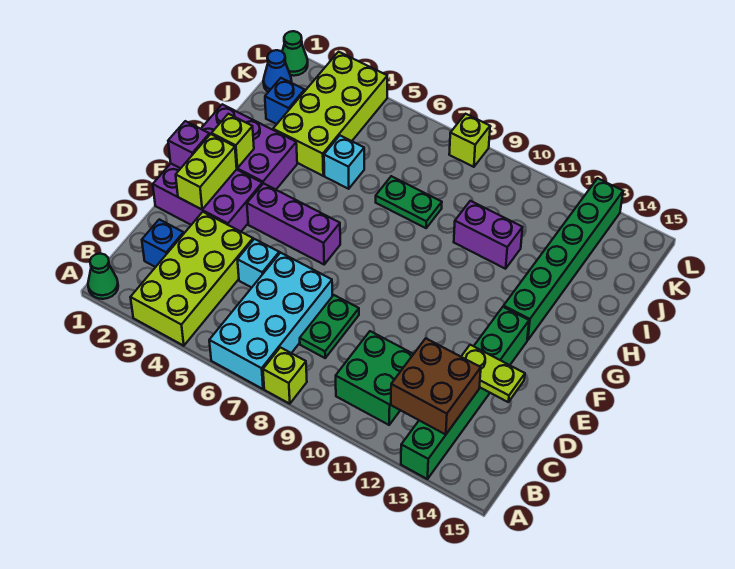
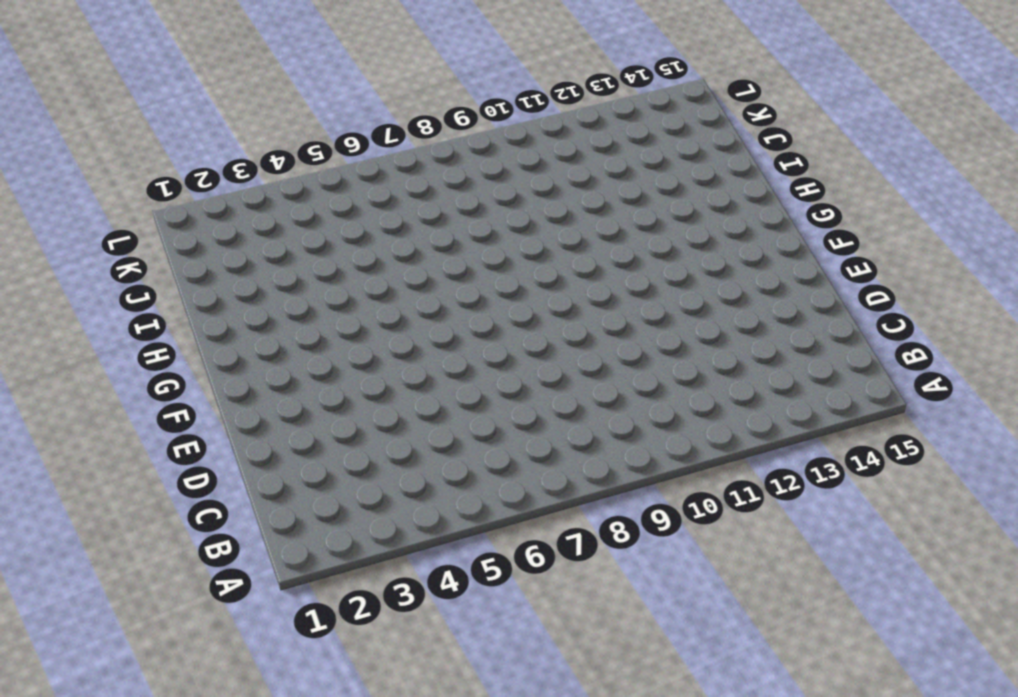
none -> green 1x1 cone [88,254,118,299]
none -> lime 2x4 brick [130,212,253,346]
none -> cyan 2x4 brick [209,253,332,389]

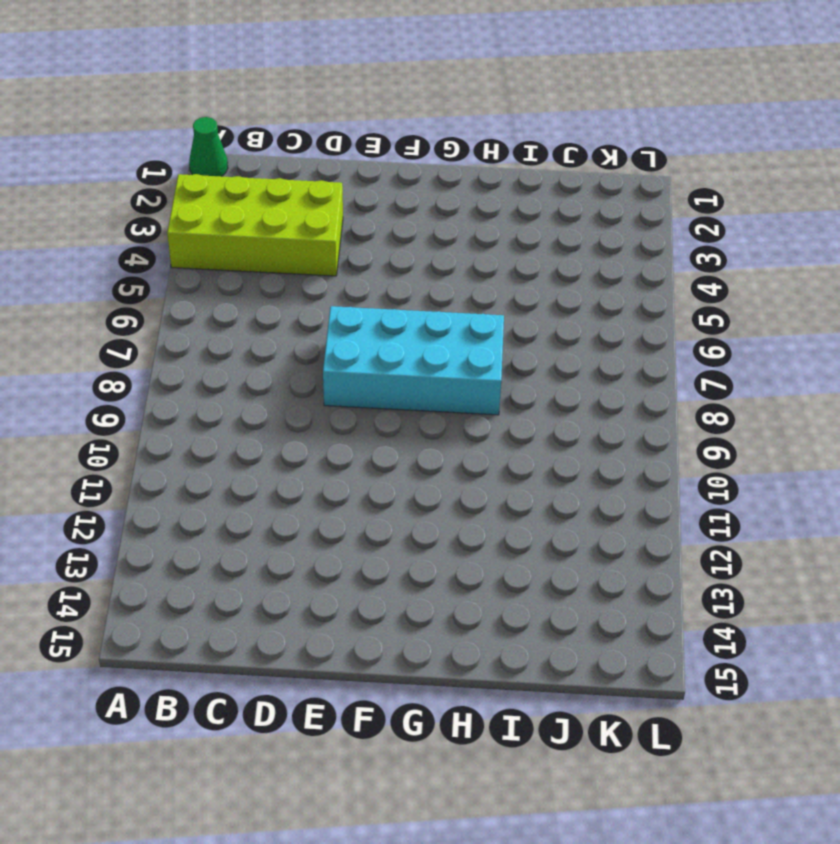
cyan 2x4 brick [323,306,504,415] -> cyan 2x4 brick moved to [209,253,332,389]
none -> lime 1x1 brick [263,347,307,404]
none -> green 1x6 brick [401,307,529,479]
none -> green 2x2 brick [336,331,413,425]

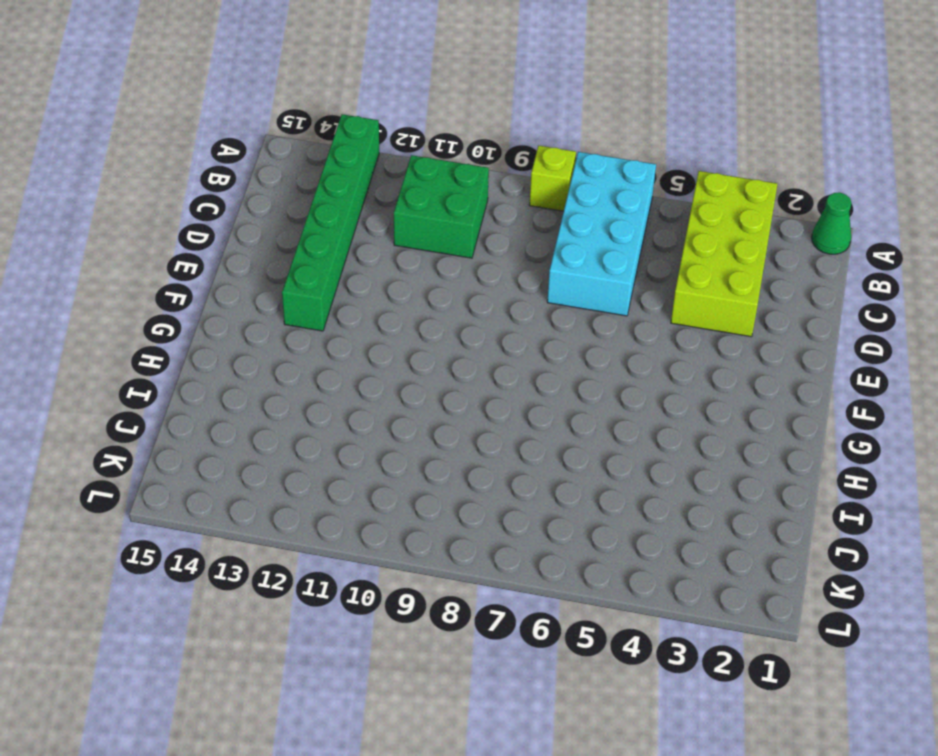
none -> blue 1x1 brick [142,219,184,267]
none -> green 1x2 plate [300,295,359,358]
none -> cyan 1x1 brick [237,239,279,288]

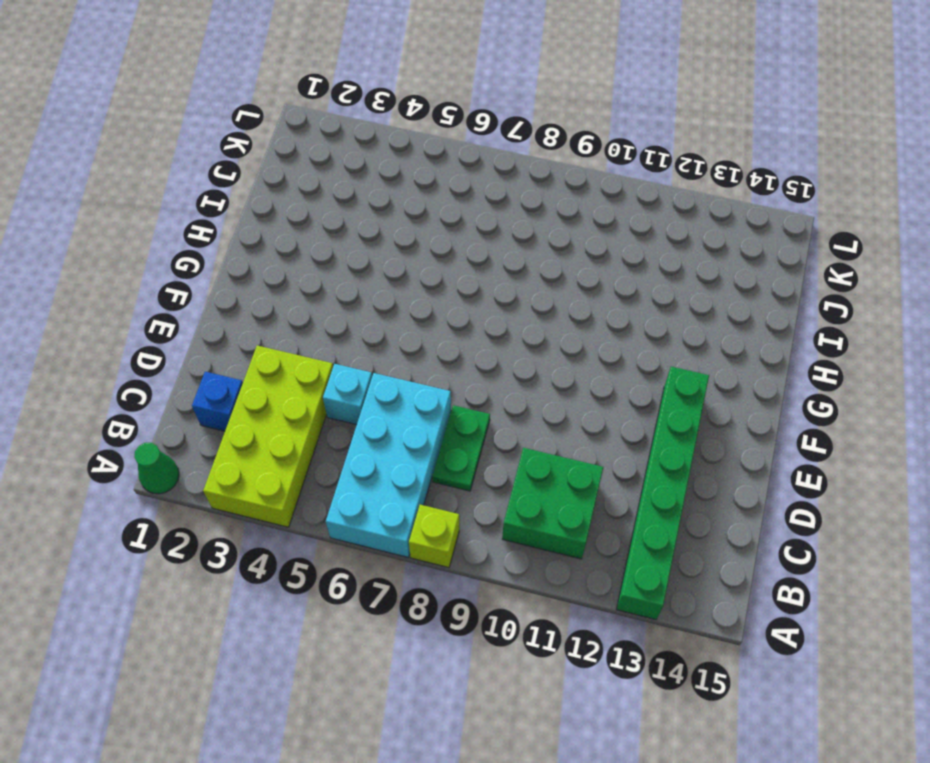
none -> purple 2x3 brick [153,164,262,231]
none -> purple 1x3 brick [247,183,340,264]
none -> purple 2x3 brick [201,104,297,189]

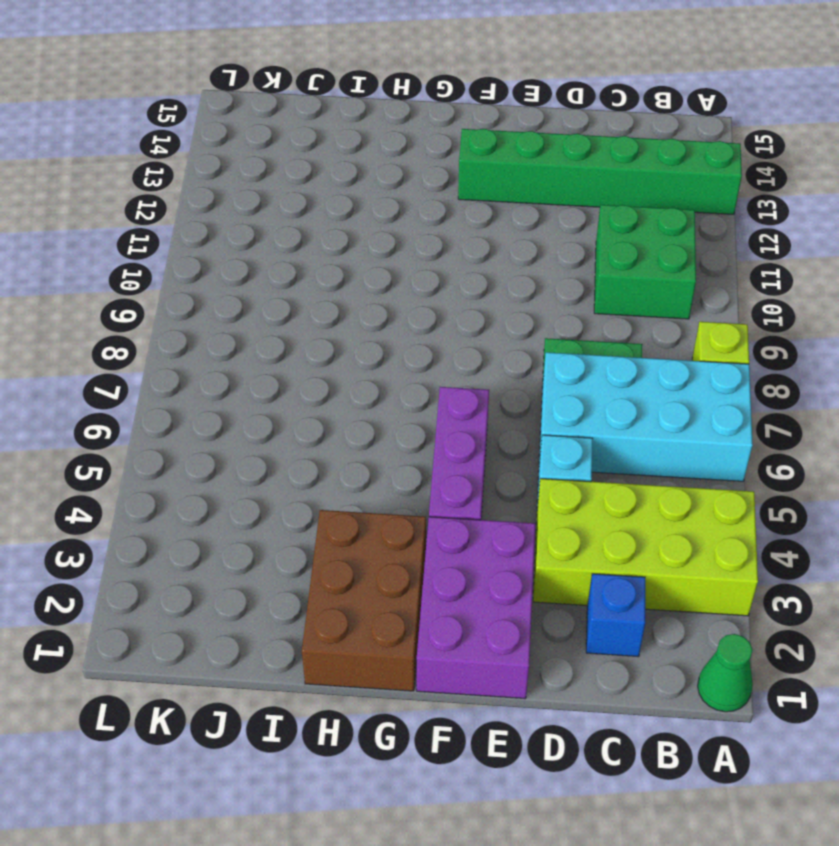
brown 2x3 brick [302,510,426,691] -> purple 2x3 brick [201,104,297,189]
none -> green 1x6 brick [504,178,623,340]
none -> lime 2x4 brick [273,52,387,176]
none -> cyan 1x1 brick [324,136,364,189]

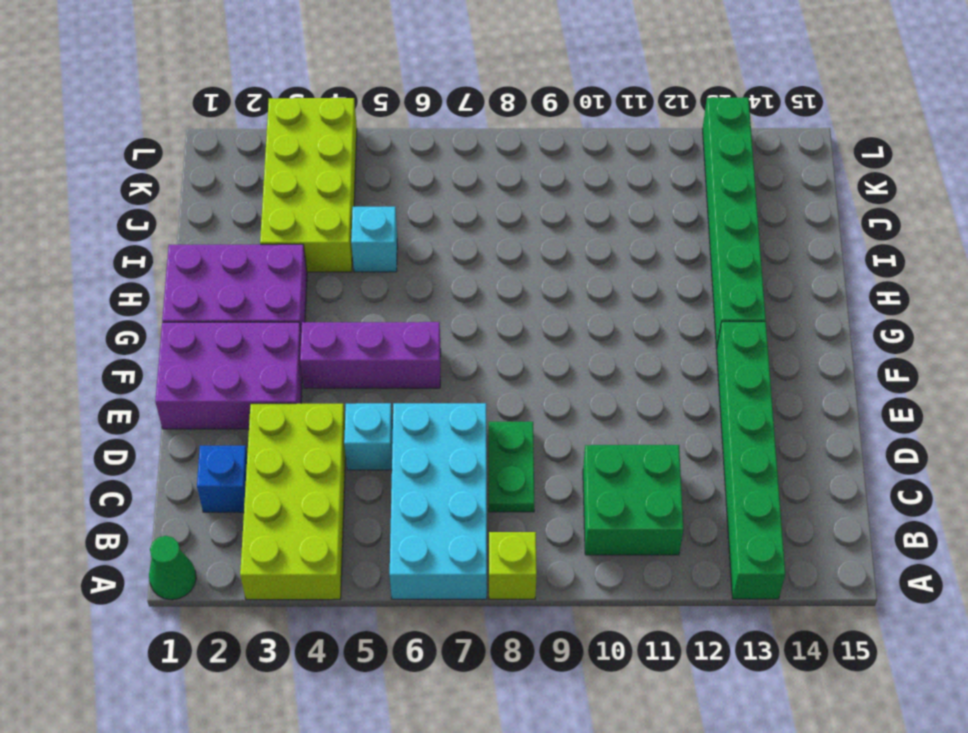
none -> green 1x2 plate [376,176,442,228]
none -> purple 1x2 brick [454,201,523,269]
none -> blue 1x1 brick [265,78,305,124]

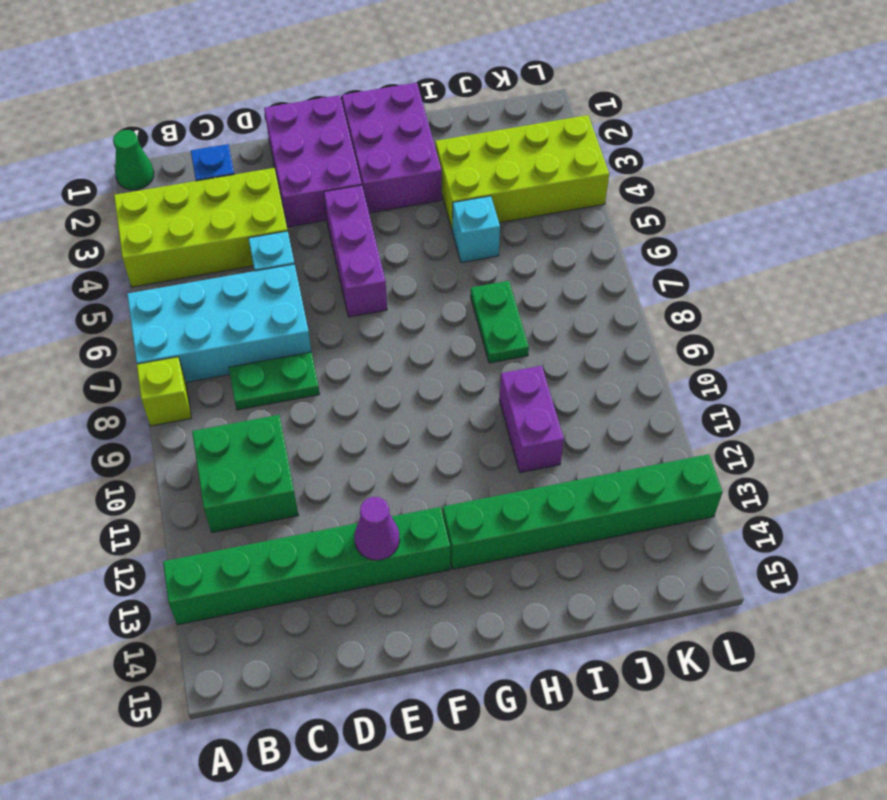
purple 1x1 cone [354,497,400,560] -> none
none -> blue 1x1 brick [265,78,305,124]
none -> blue 1x1 cone [263,50,292,92]
none -> green 1x1 cone [282,31,308,76]

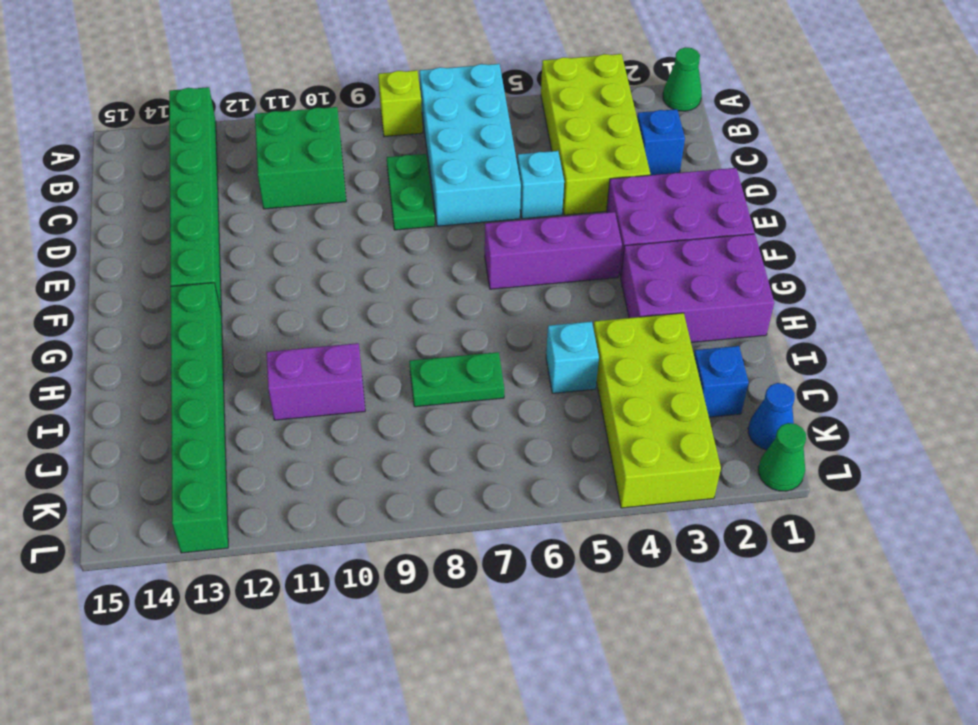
none -> lime 1x1 brick [449,114,490,167]
none -> brown 2x2 brick [391,338,481,435]
none -> lime 1x2 plate [461,345,525,402]

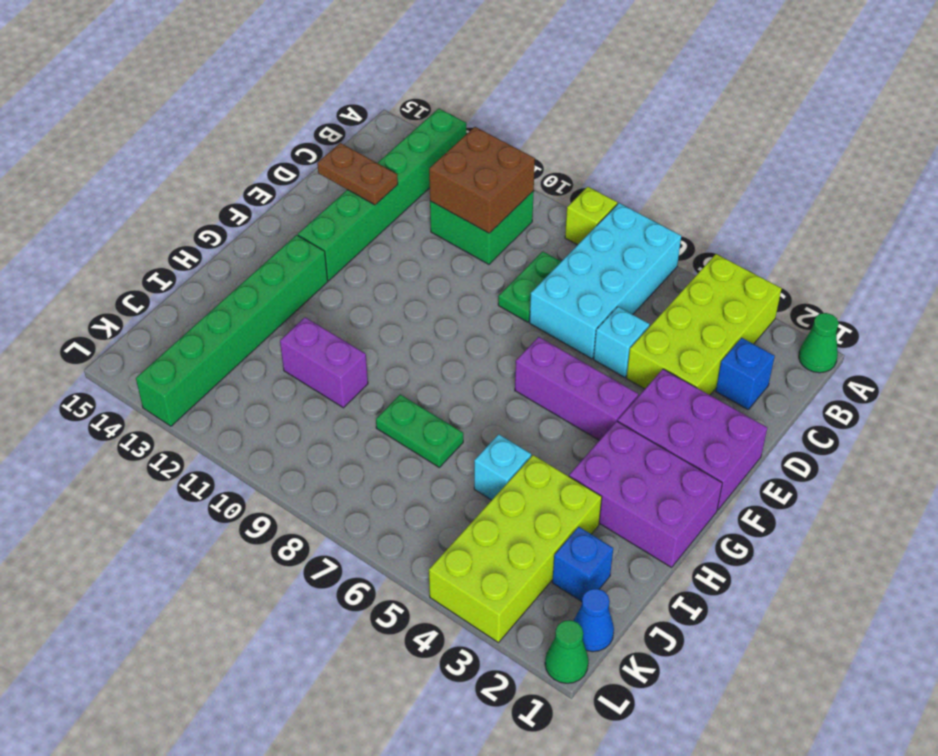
brown 2x2 brick [429,127,535,233] -> brown 2x2 brick moved to [391,338,481,435]
brown 1x2 plate [317,143,398,205] -> lime 1x2 plate [461,345,525,402]
none -> lime 1x1 brick [449,114,490,167]
none -> lime 1x2 brick [176,134,237,210]
none -> purple 1x1 brick [168,121,209,168]

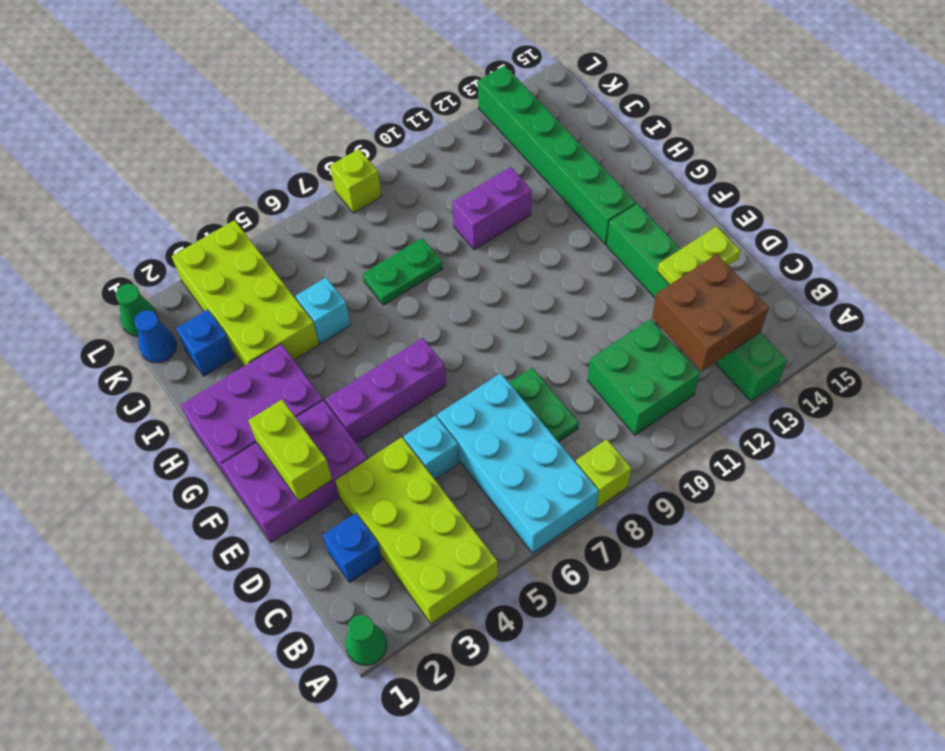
none -> purple 1x1 brick [168,121,209,168]
none -> lime 1x1 brick [211,114,254,168]

